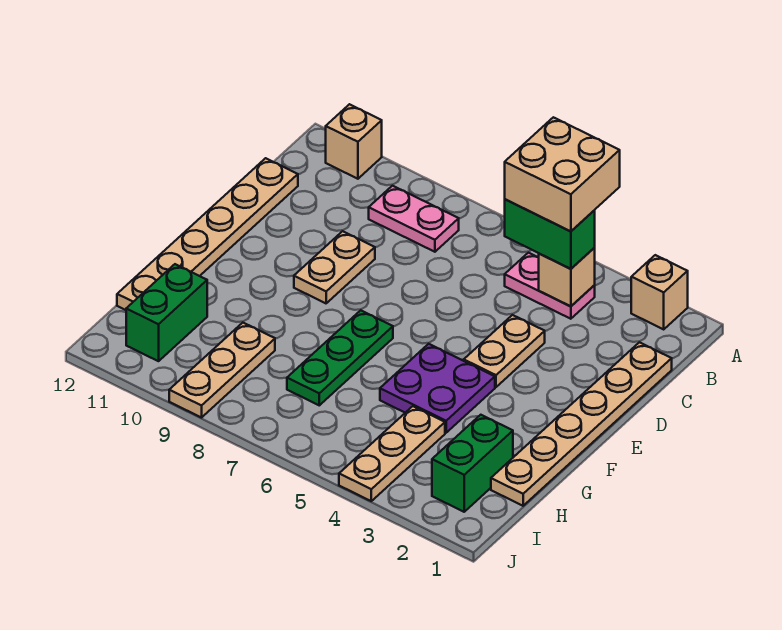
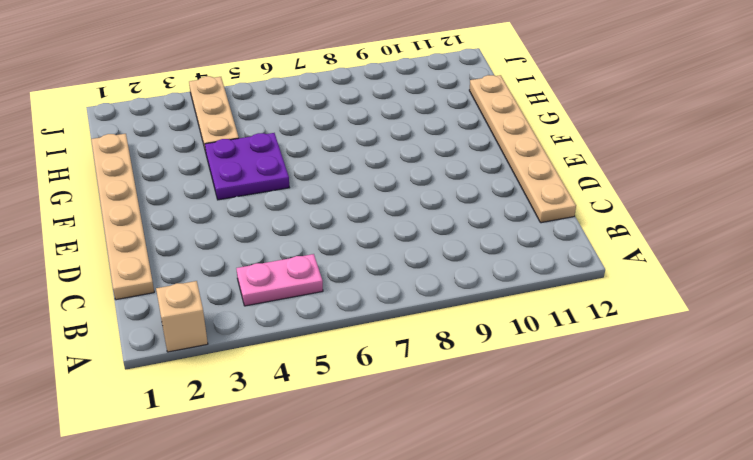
none -> tan 1x1 brick [326,104,382,179]
none -> pink 1x2 plate [369,186,459,252]
none -> tan 1x2 plate [464,315,545,387]

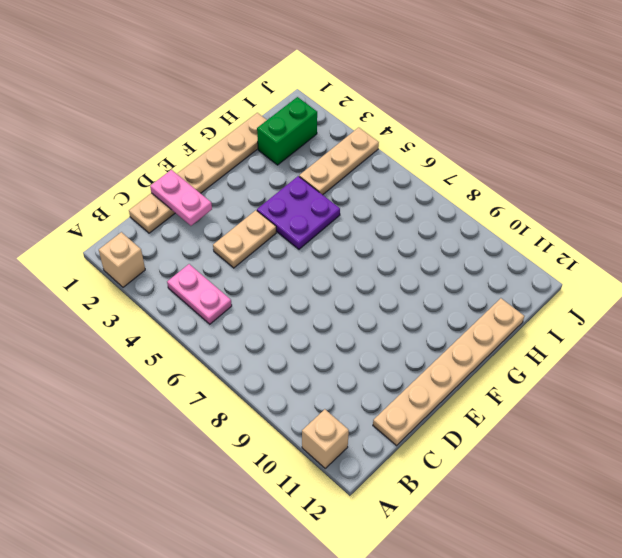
pink 1x2 plate [150,170,212,226] -> pink 1x2 plate moved to [369,186,459,252]
none -> tan 1x2 plate [294,231,375,303]
none -> green 1x3 plate [287,310,393,405]
none -> tan 1x3 plate [169,323,275,418]

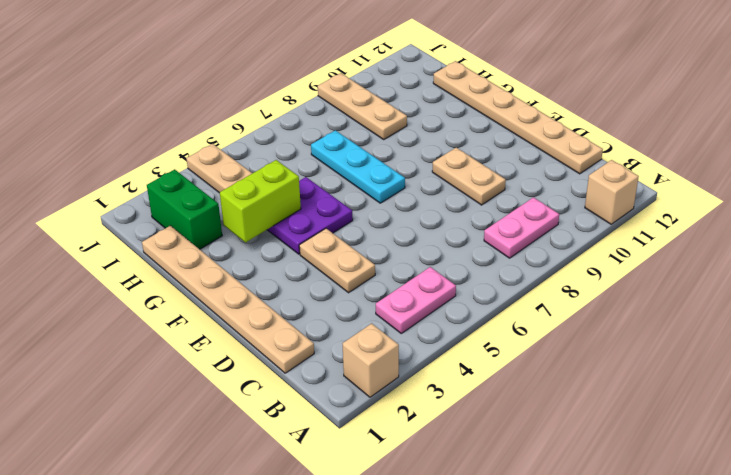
cyan 1x3 plate [311,130,405,203] -> green 1x3 plate [287,310,393,405]
lime 1x2 brick [220,160,301,242] -> none
none -> green 1x2 brick [126,264,207,361]
none -> tan 1x1 brick [539,248,595,306]
none -> green 1x2 brick [505,199,595,269]

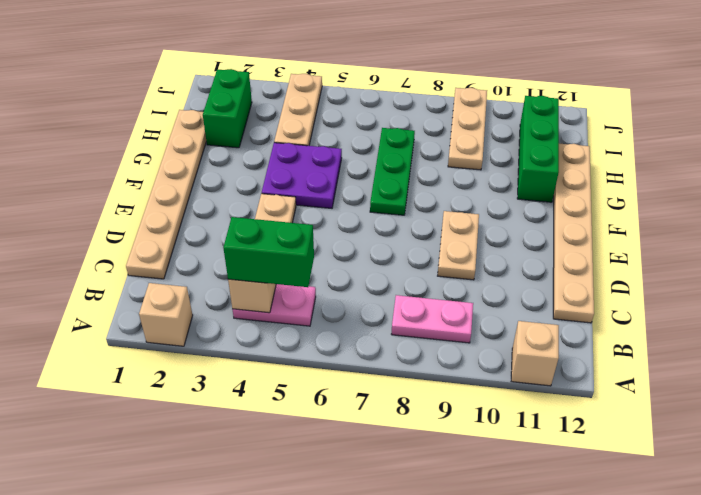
green 1x3 brick [517,96,559,202] -> green 1x2 brick [126,264,207,361]
none -> tan 2x2 brick [505,117,620,231]

